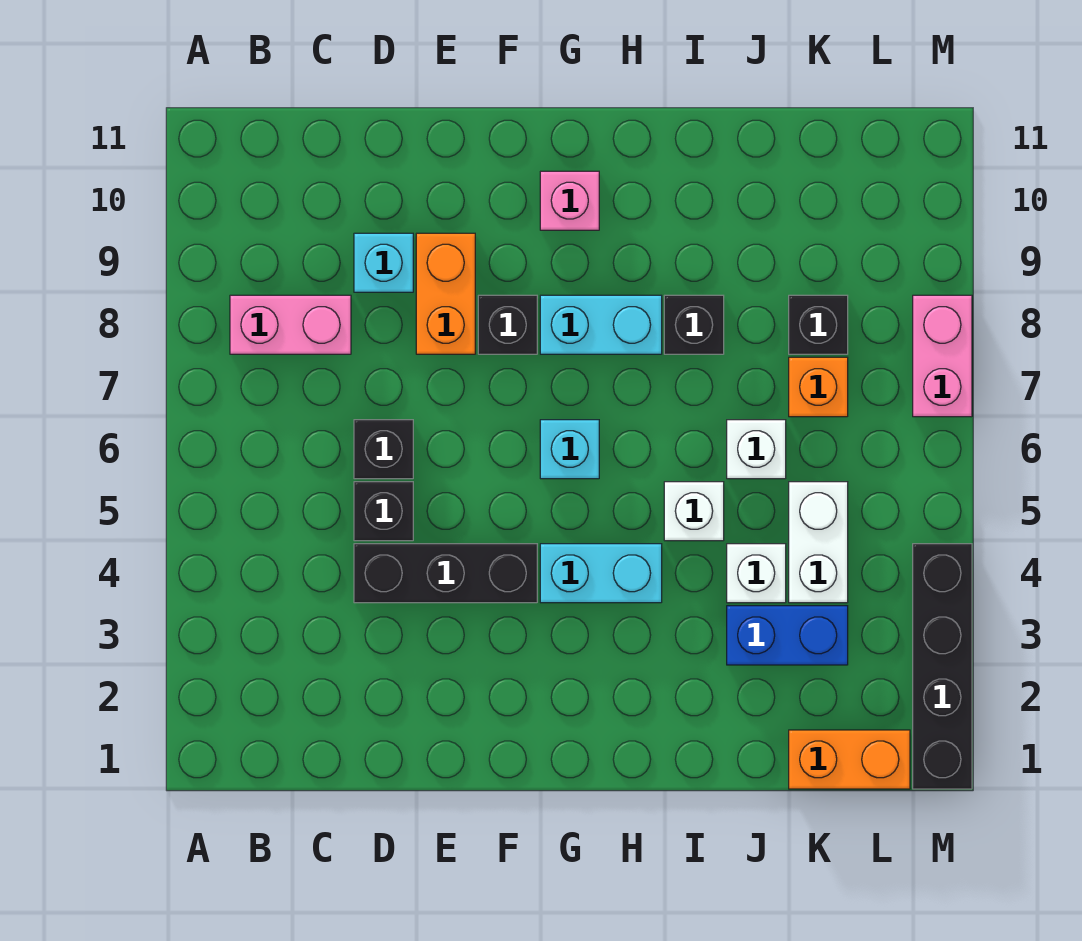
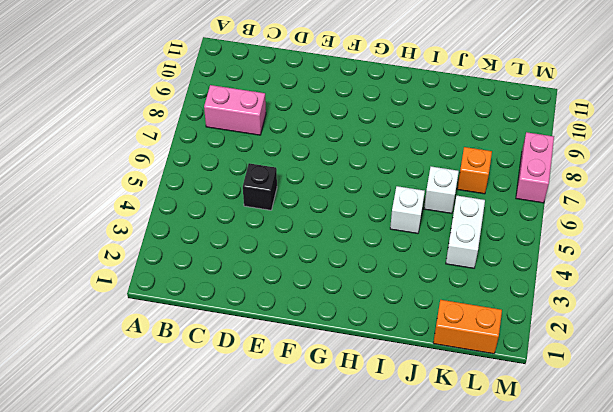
none -> black 1x3 brick [354,544,537,603]
none -> black 1x1 brick [354,420,413,479]
none -> cyan 1x1 brick [354,233,413,292]

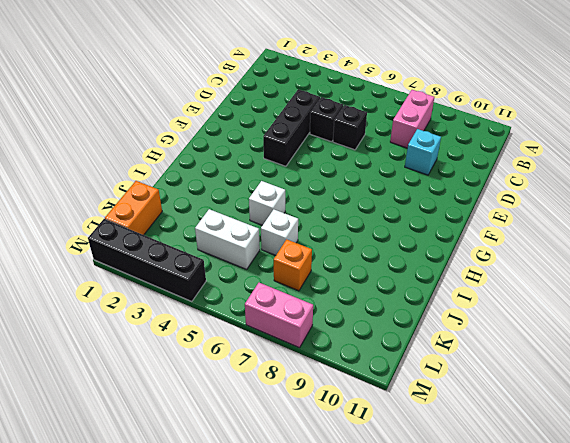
none -> orange 1x2 brick [416,233,475,354]
none -> black 1x1 brick [478,295,537,354]
none -> cyan 1x2 brick [540,544,662,603]

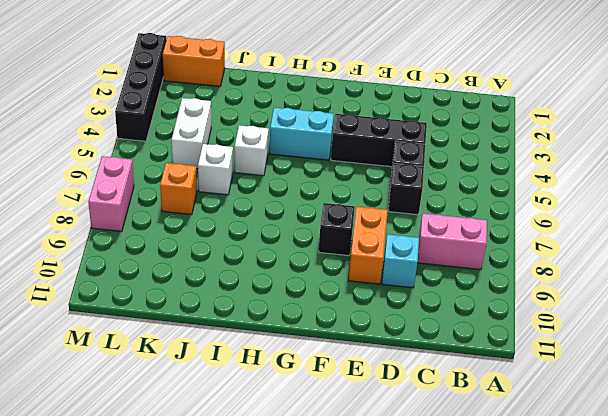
none -> cyan 1x1 brick [540,420,599,479]
none -> cyan 1x2 brick [540,295,662,354]
none -> pink 1x1 brick [540,171,599,230]

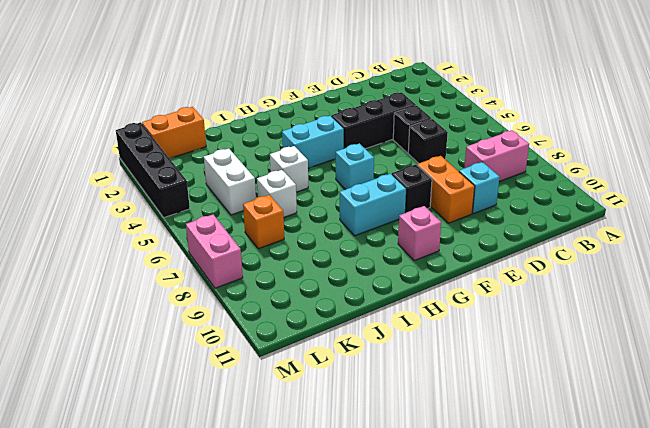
none -> black 1x1 brick [664,295,724,354]
none -> blue 1x2 brick [727,606,848,665]
none -> white 1x1 brick [727,544,786,603]

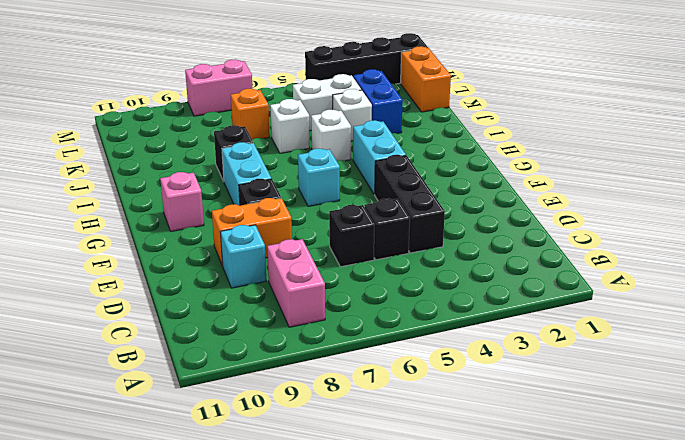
none -> black 1x1 brick [789,295,848,354]

